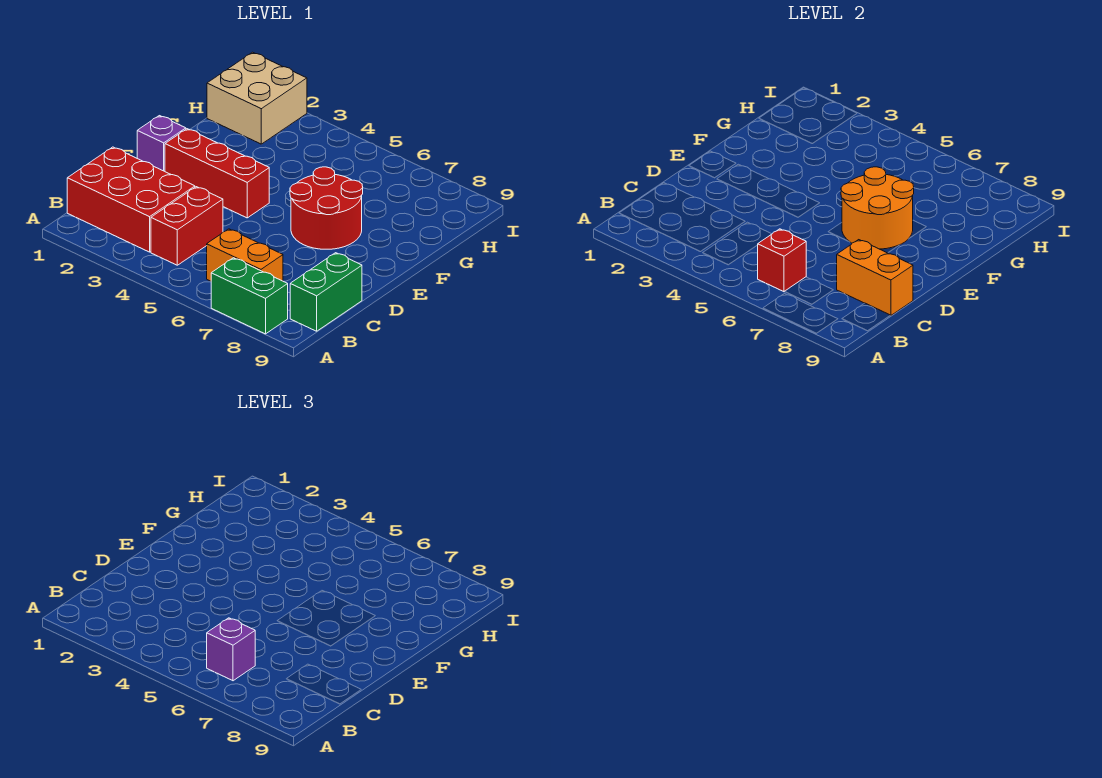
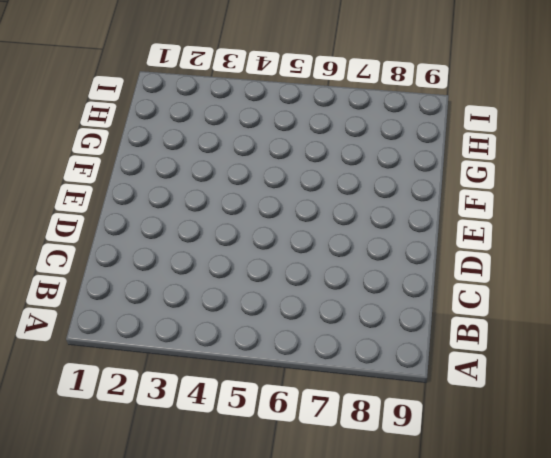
none -> green 1x2 brick [211,258,288,334]
none -> red 2x3 brick [67,147,195,252]
none -> red 1x2 brick [151,187,223,265]

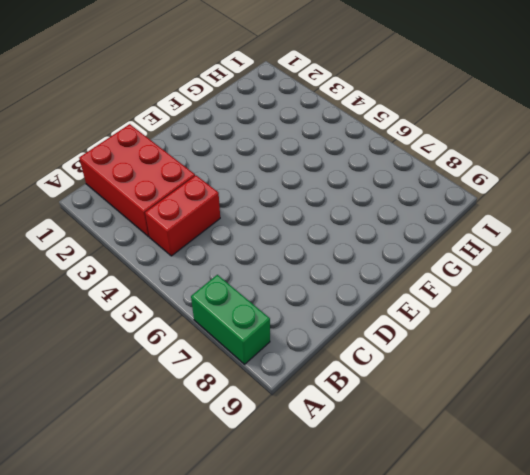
none -> orange 1x2 brick [207,229,283,281]
none -> green 1x2 brick [290,253,362,331]
none -> purple 1x1 brick [137,116,186,171]

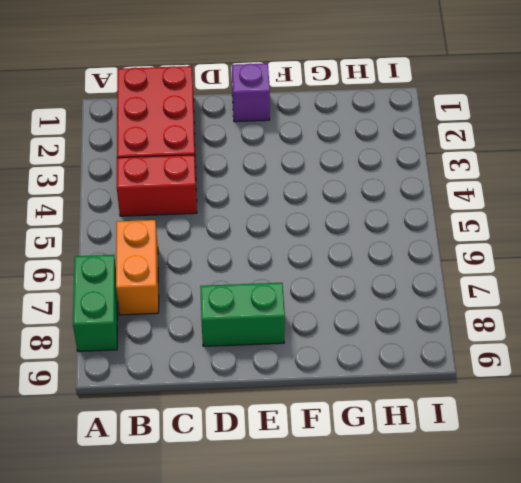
green 1x2 brick [200,283,285,346] -> green 1x2 brick moved to [290,253,362,331]
none -> red 1x3 brick [165,129,269,218]
none -> red 2x2 round brick [290,167,363,249]
none -> tan 2x2 brick [207,52,307,144]

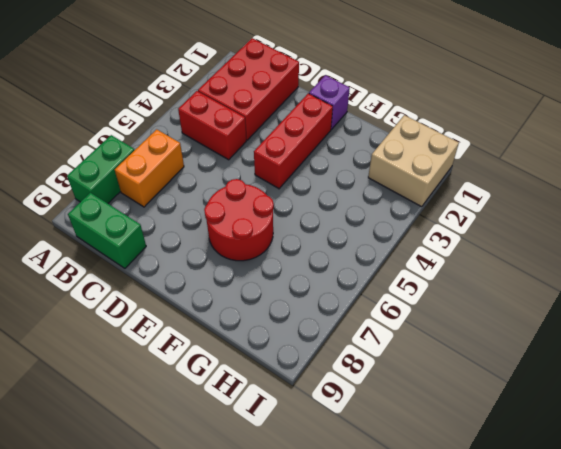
none -> red 1x1 brick [758,229,806,292]
none -> orange 1x2 brick [837,240,913,316]
none -> orange 2x2 round brick [841,167,914,249]

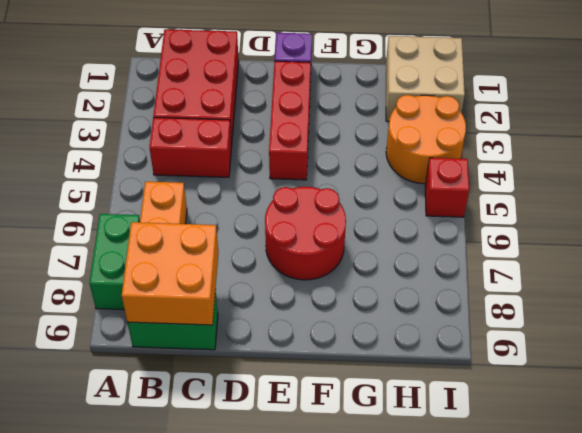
orange 2x2 brick [122,222,219,325] -> orange 1x2 brick [837,240,913,316]
orange 2x2 round brick [386,95,466,184] -> orange 2x2 round brick moved to [841,167,914,249]
red 1x1 brick [425,158,469,217] -> red 1x1 brick moved to [758,229,806,292]
none -> purple 1x1 brick [207,618,255,681]

